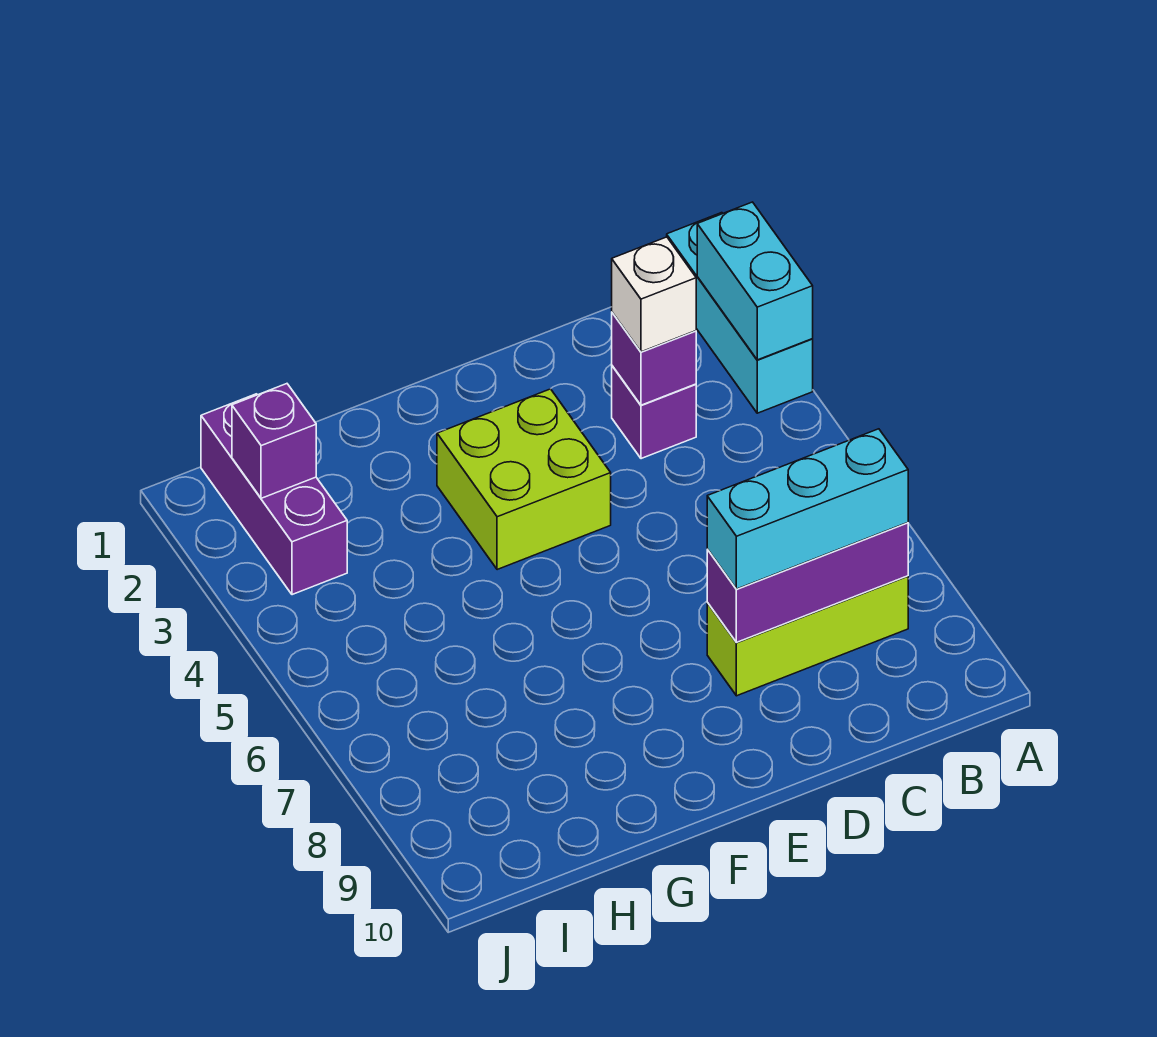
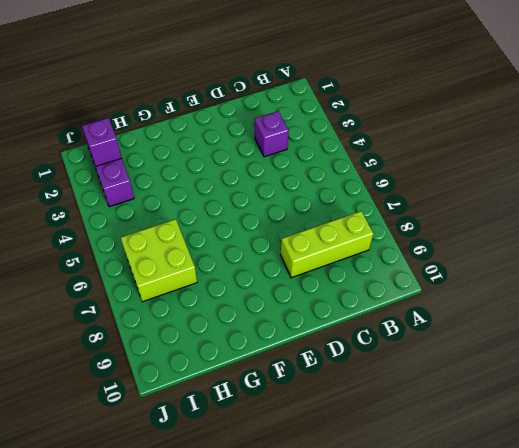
lime 2x2 brick [121,219,197,302] -> lime 2x2 brick moved to [437,389,611,570]
none -> cyan 1x3 brick [667,213,813,413]
none -> cyan 1x2 brick [697,202,813,360]

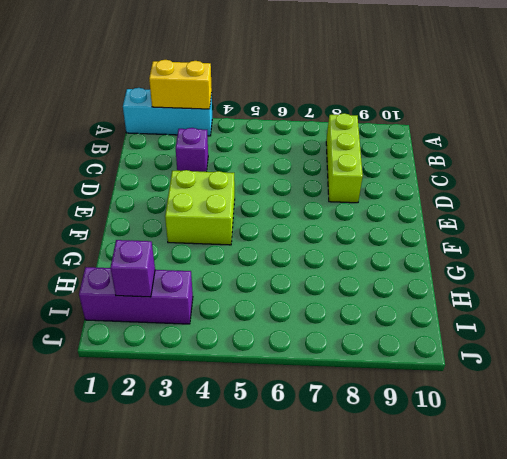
yellow 1x2 brick [149,60,212,109] -> cyan 1x2 brick [697,202,813,360]
none -> purple 1x3 brick [707,523,908,642]
none -> purple 1x1 brick [612,312,696,405]

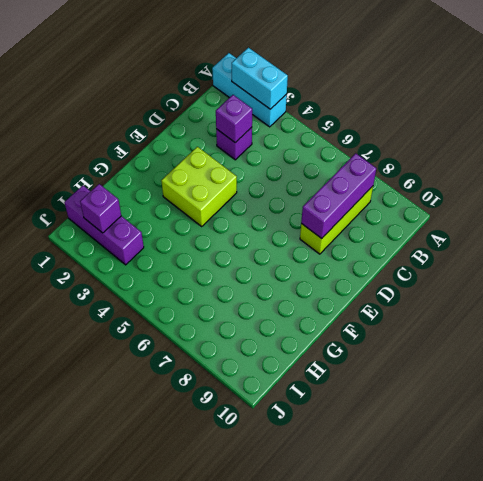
none -> cyan 1x3 brick [707,429,908,589]
none -> white 1x1 brick [612,237,696,352]

